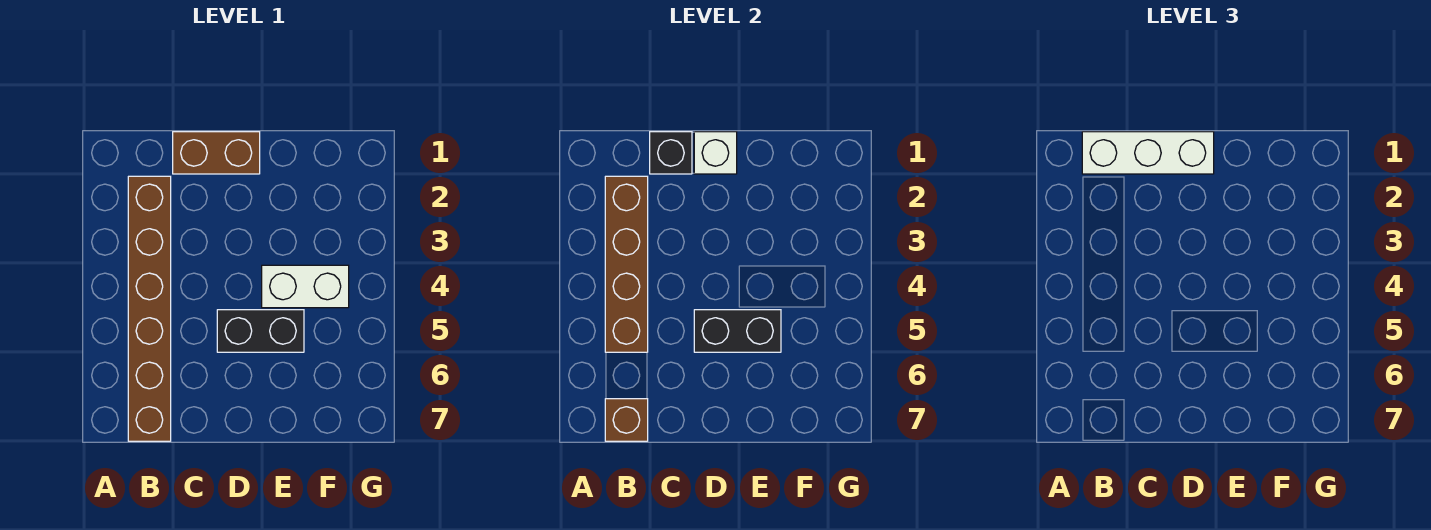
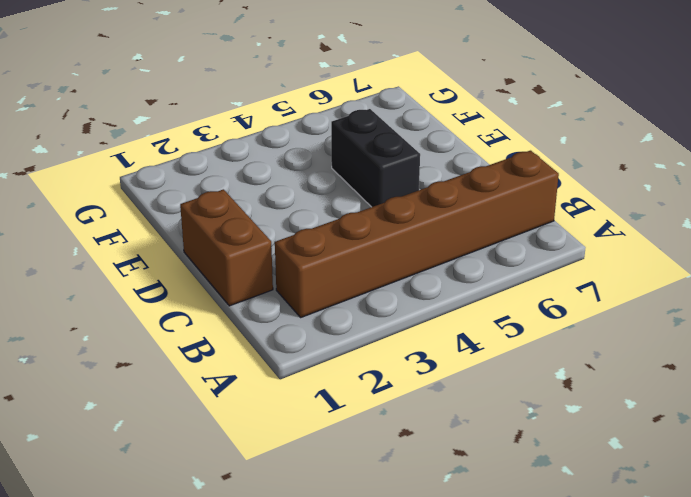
none -> white 1x2 brick [262,265,349,308]
none -> brown 1x4 brick [605,176,648,352]

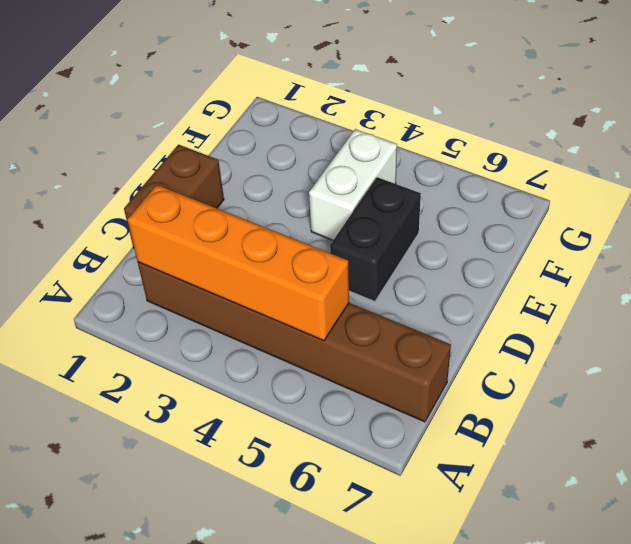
orange 1x4 brick [128,185,349,341] -> brown 1x4 brick [605,176,648,352]
none -> brown 1x1 brick [605,399,648,441]
none -> black 1x1 brick [650,132,692,174]

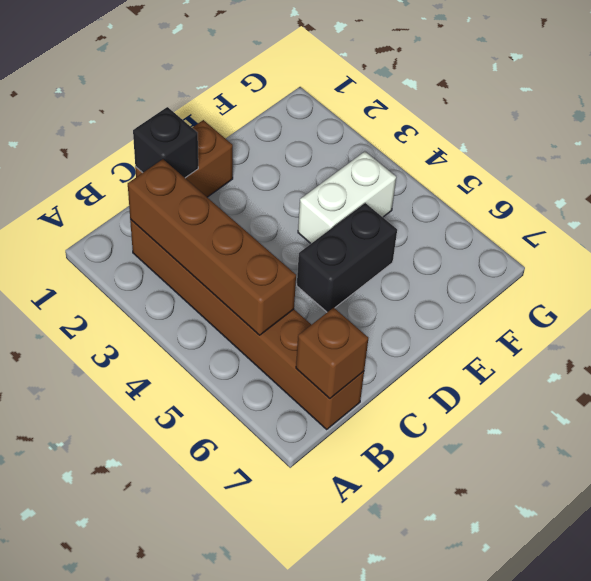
none -> white 1x1 brick [694,132,737,174]
none -> black 1x2 brick [694,310,781,352]

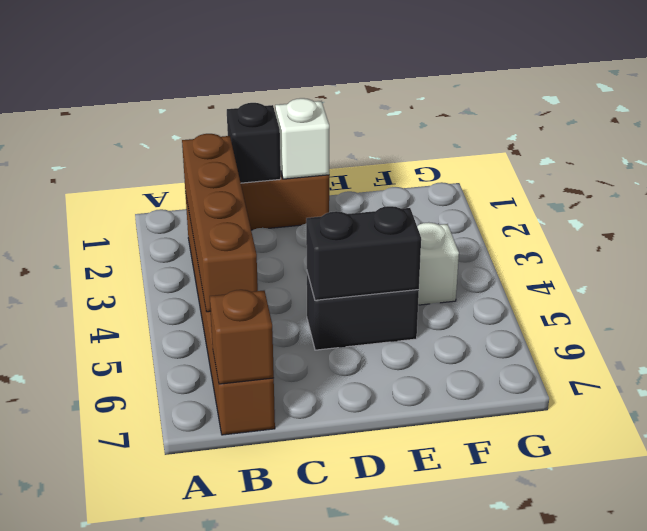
none -> white 1x3 brick [1082,132,1214,174]

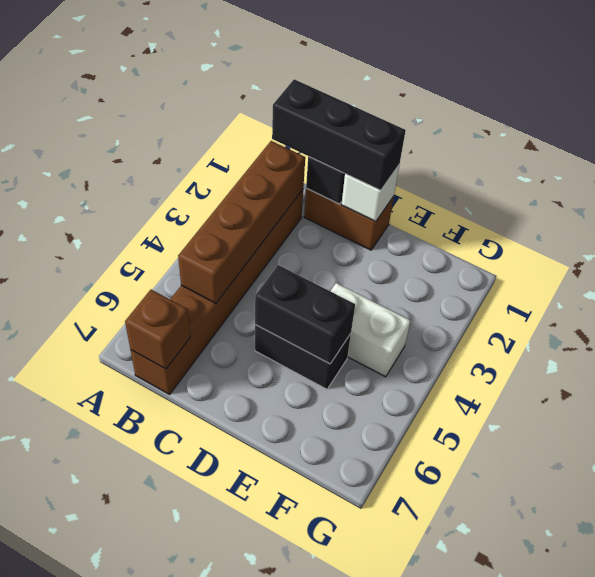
black 1x3 brick [272,79,406,190] -> white 1x3 brick [1082,132,1214,174]

